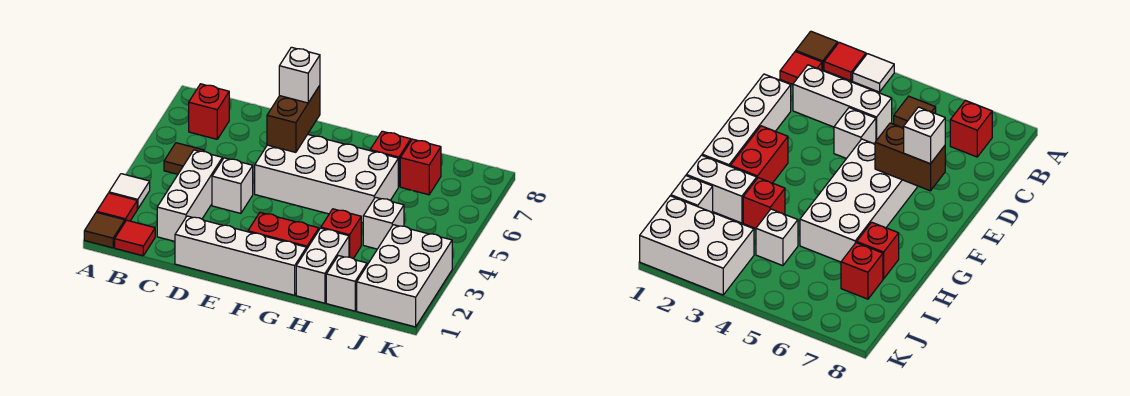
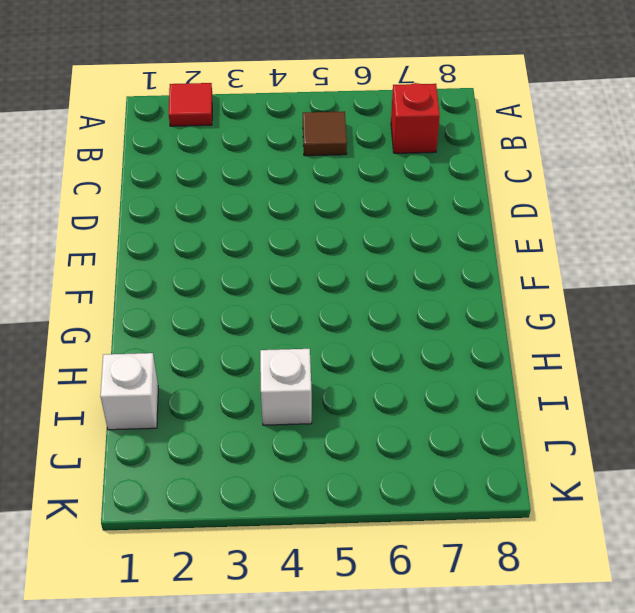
none -> brown 1x1 tile [84,212,125,248]
none -> white 1x1 tile [109,174,150,209]
none -> red 1x1 tile [115,220,155,256]

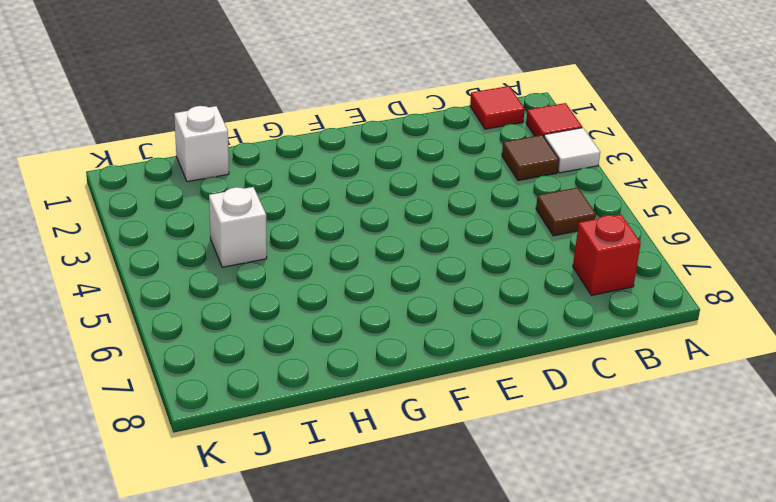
brown 1x1 tile [502,135,559,181] -> brown 1x1 tile moved to [84,212,125,248]
none -> white 1x3 brick [157,150,223,241]
none -> white 1x4 brick [175,216,306,295]
none -> white 1x1 brick [212,158,253,213]

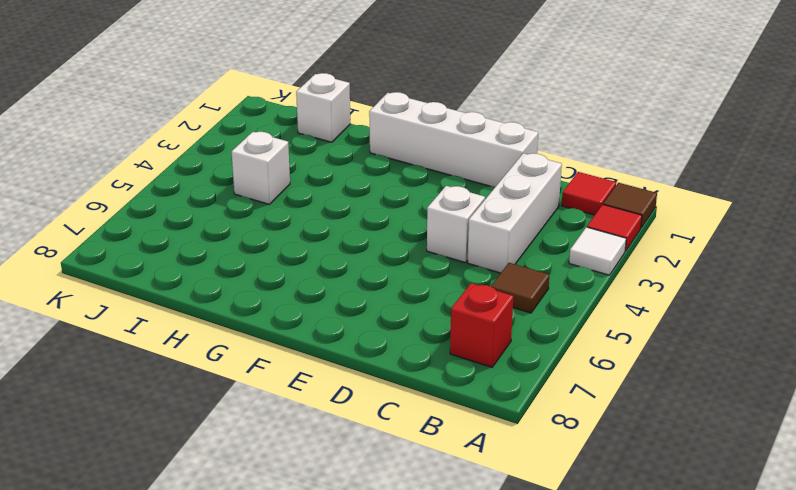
none -> white 2x4 brick [255,134,398,223]
none -> red 1x2 brick [248,213,319,250]
none -> white 1x2 brick [296,228,349,303]

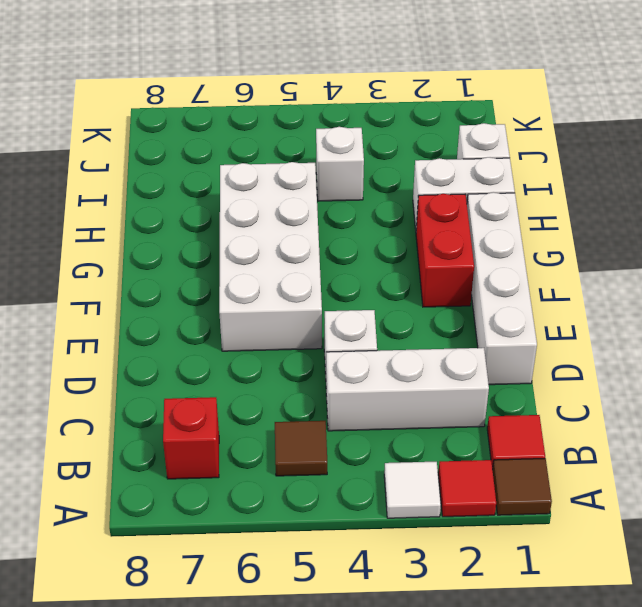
none -> red 1x1 brick [321,209,361,259]
none -> red 1x1 brick [370,131,411,187]
none -> red 1x1 brick [400,139,441,195]

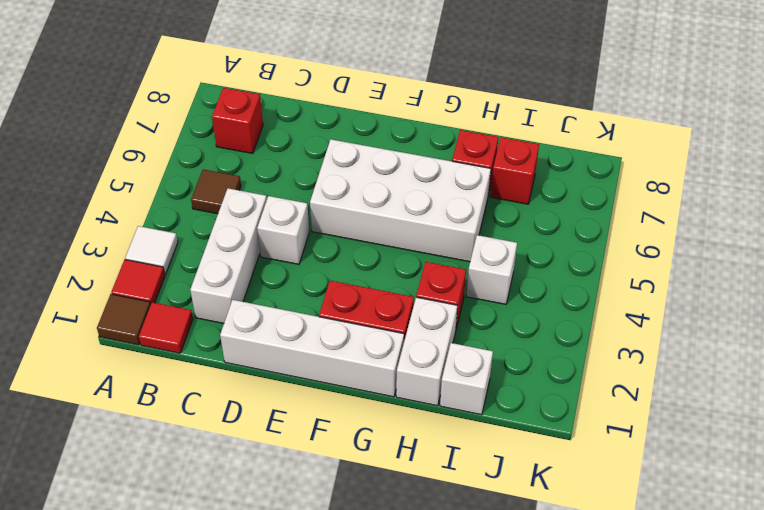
none -> white 2x3 brick [357,225,452,327]
none -> brown 1x2 brick [267,85,320,152]
none -> white 1x1 brick [279,47,320,103]

